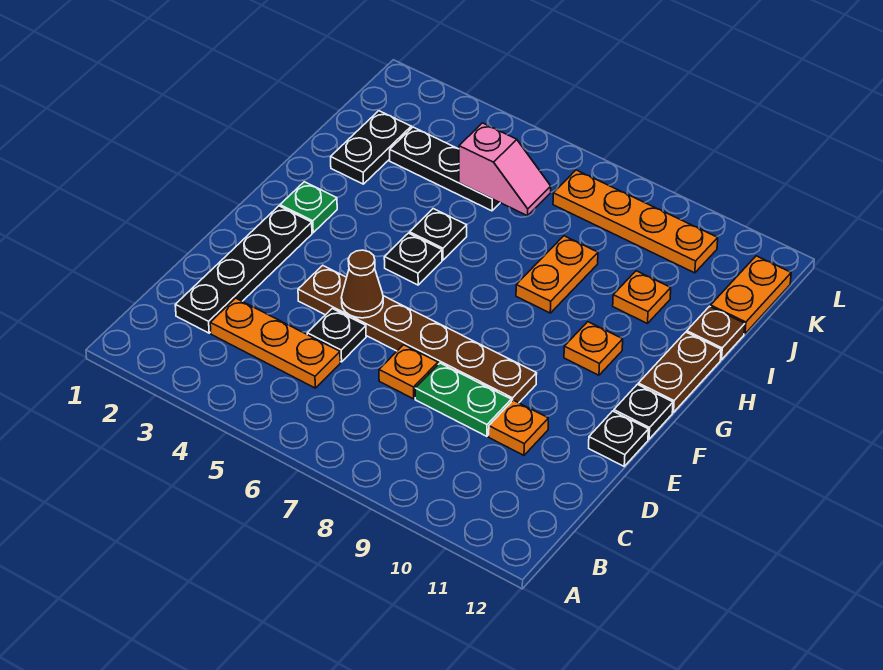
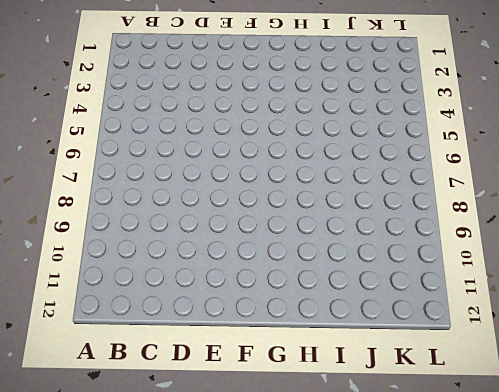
none -> black 1x4 plate [175,206,312,333]
none -> orange 1x3 plate [210,298,340,388]
none -> black 1x1 plate [307,309,366,362]

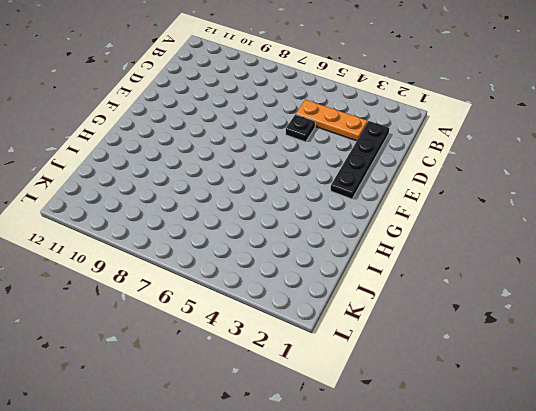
none -> orange 1x1 plate [379,345,438,399]
none -> green 1x2 plate [415,363,511,436]
none -> orange 1x1 plate [489,400,548,455]

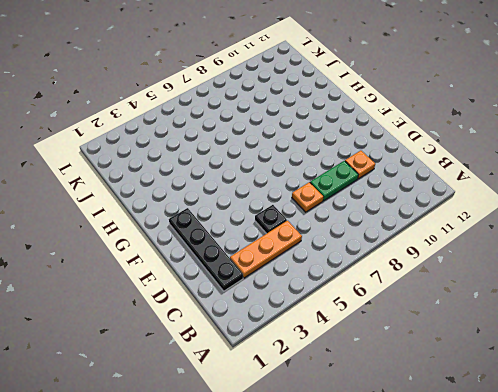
none -> brown 1x6 plate [298,265,537,403]
none -> black 1x1 plate [589,411,648,466]
none -> black 1x1 plate [614,384,673,439]

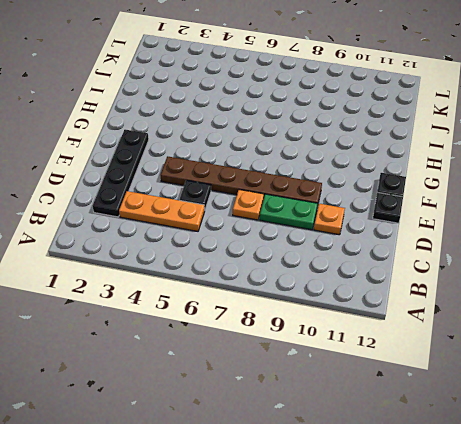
none -> green 1x1 plate [280,182,337,233]
none -> black 1x1 plate [384,233,442,285]
none -> orange 1x1 plate [564,322,623,375]

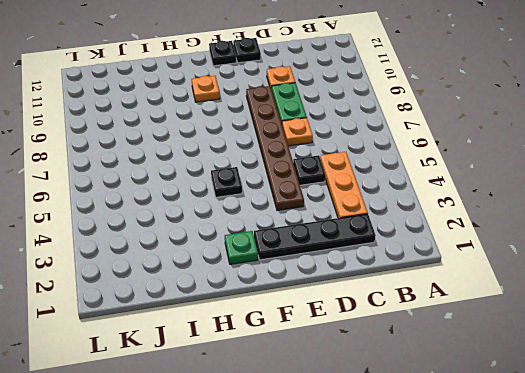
none -> brown 1x2 plate [638,332,721,413]
none -> black 1x1 plate [410,209,467,260]
none -> orange 1x2 plate [516,236,598,313]

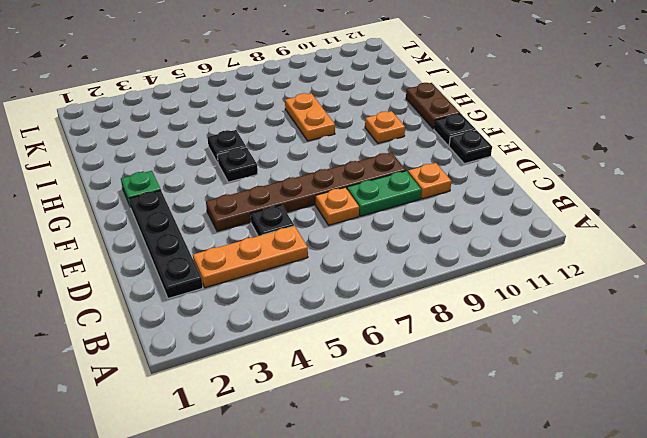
none -> black 1x2 plate [331,111,411,184]
none -> orange 1x1 plate [613,271,671,324]
none -> brown 1x1 plate [687,306,745,360]

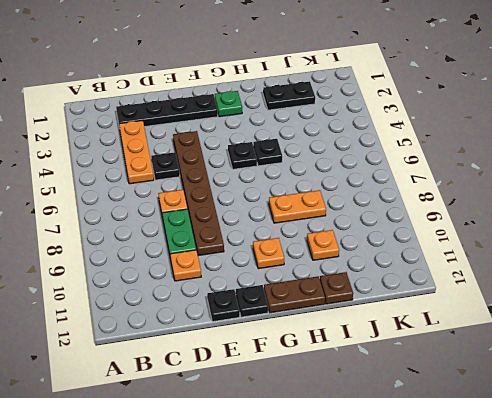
none -> black 1x3 plate [390,127,500,211]
none -> orange 1x2 plate [711,256,791,334]
none -> orange 1x4 plate [553,170,718,273]

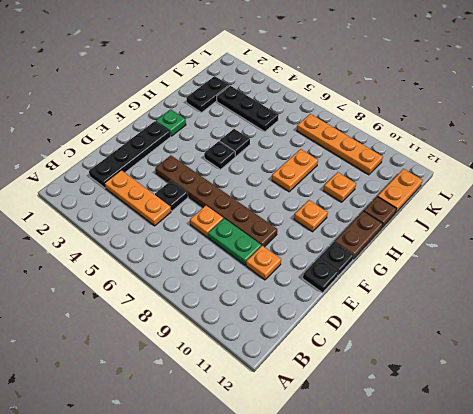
none -> brown 1x1 cone [341,250,383,318]
none -> pink 1x2 slope [459,123,551,216]

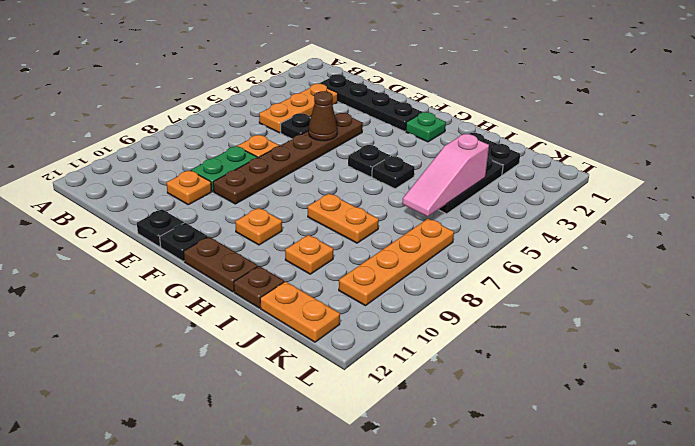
pink 1x3 slope [402,134,489,217] -> pink 1x2 slope [459,123,551,216]

